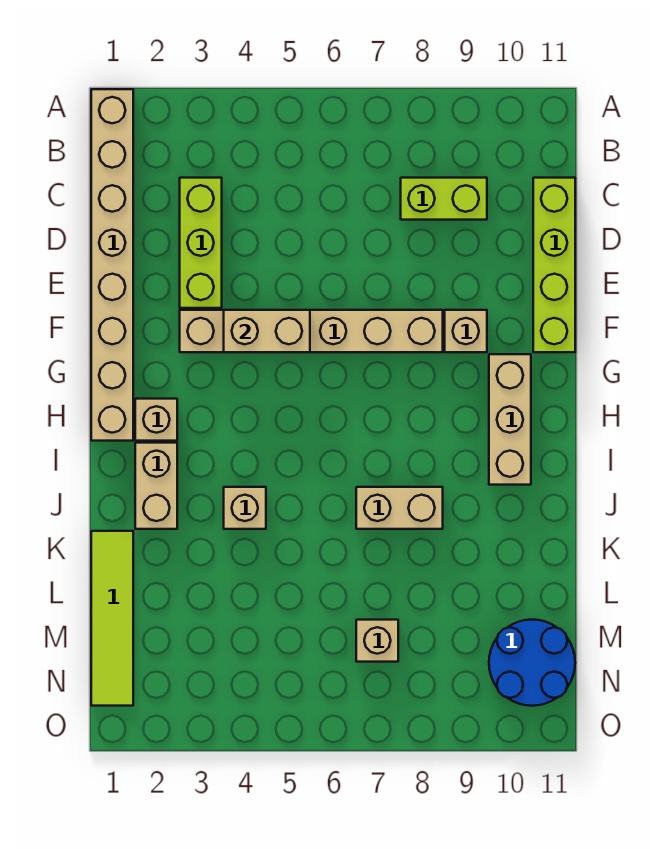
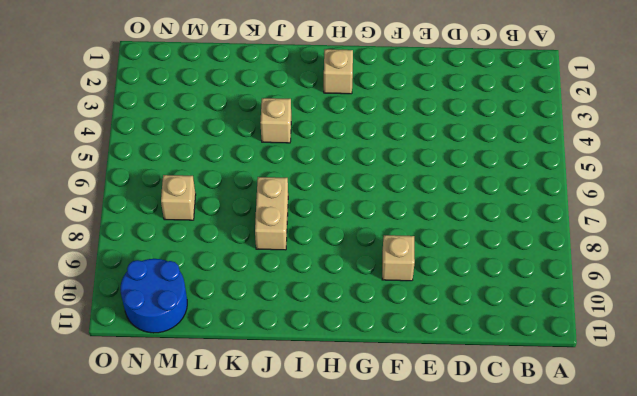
none -> tan 1x8 brick [91,89,133,441]
none -> lime 1x3 brick [180,178,222,308]
none -> lime 1x2 brick [401,178,487,220]

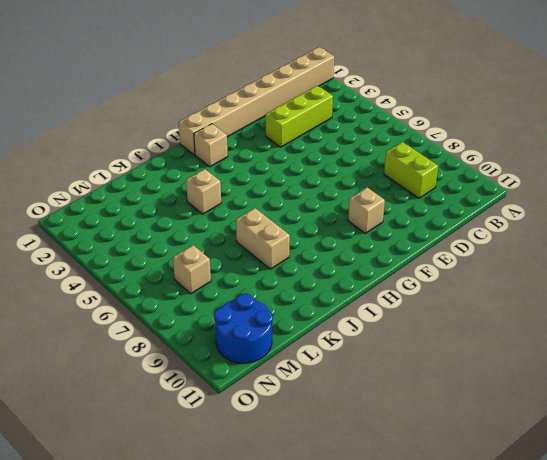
none -> lime 1x4 brick [533,178,575,352]
none -> tan 1x6 brick [180,310,443,352]
none -> tan 1x3 brick [489,354,531,485]

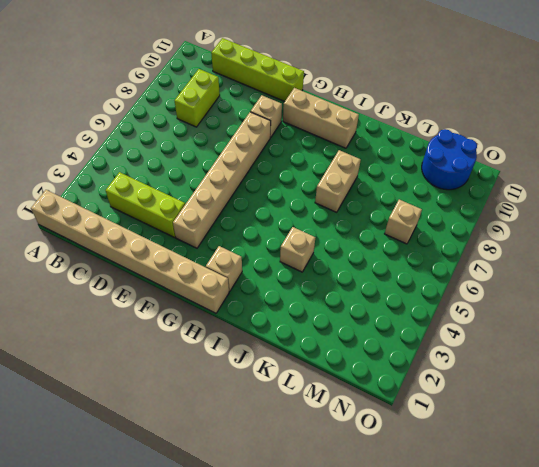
none -> tan 1x2 brick [135,443,177,529]
none -> lime 1x4 tile [91,531,133,706]
none -> tan 1x2 brick [224,310,310,352]

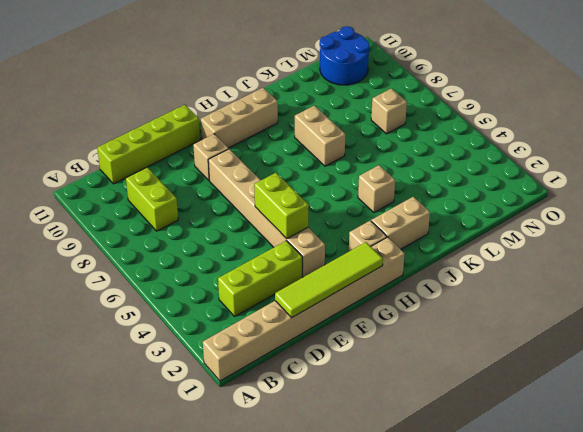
lime 1x4 tile [275,242,383,318] -> lime 1x4 tile moved to [91,531,133,706]
lime 1x2 brick [254,173,309,239] -> tan 1x2 brick [224,310,310,352]

